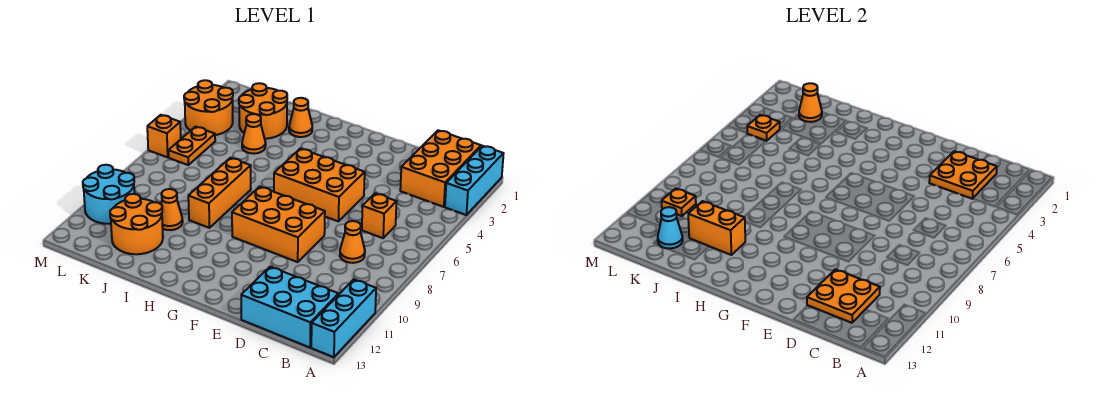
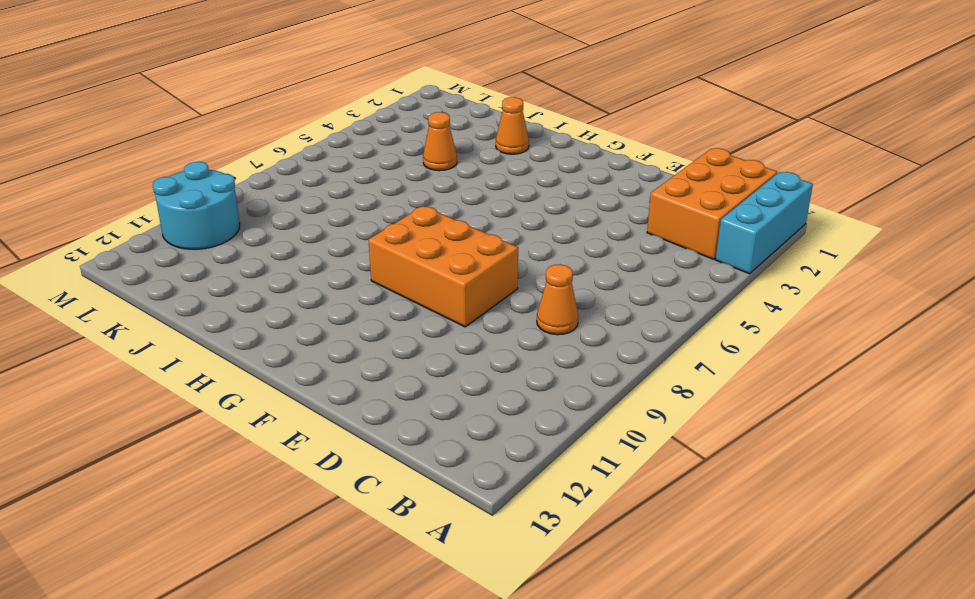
none -> cyan 1x3 brick [311,279,376,357]
none -> cyan 2x3 brick [241,267,339,347]
none -> orange 1x1 brick [362,193,397,238]

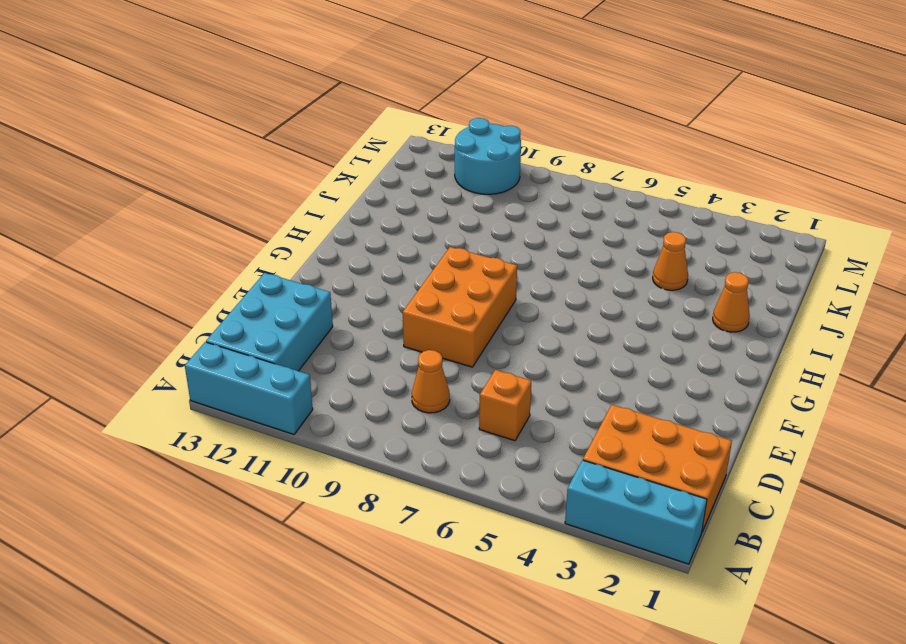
none -> orange 2x3 brick [274,148,365,221]
none -> orange 1x3 brick [188,158,251,228]
none -> orange 2x2 round brick [239,83,287,139]

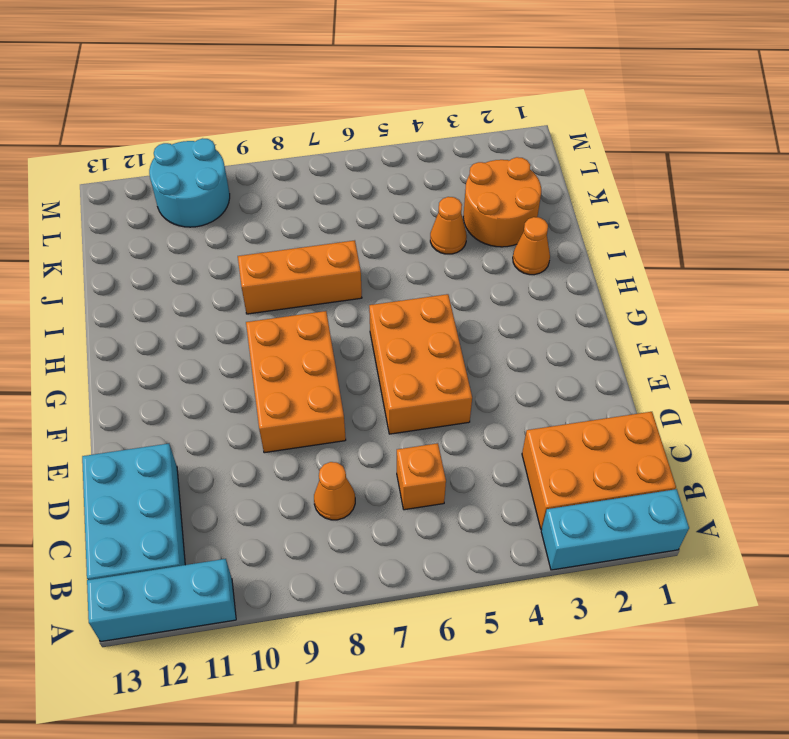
none -> orange 1x1 cone [161,189,183,230]
none -> orange 2x2 round brick [110,194,163,254]
none -> orange 2x2 round brick [184,80,233,135]

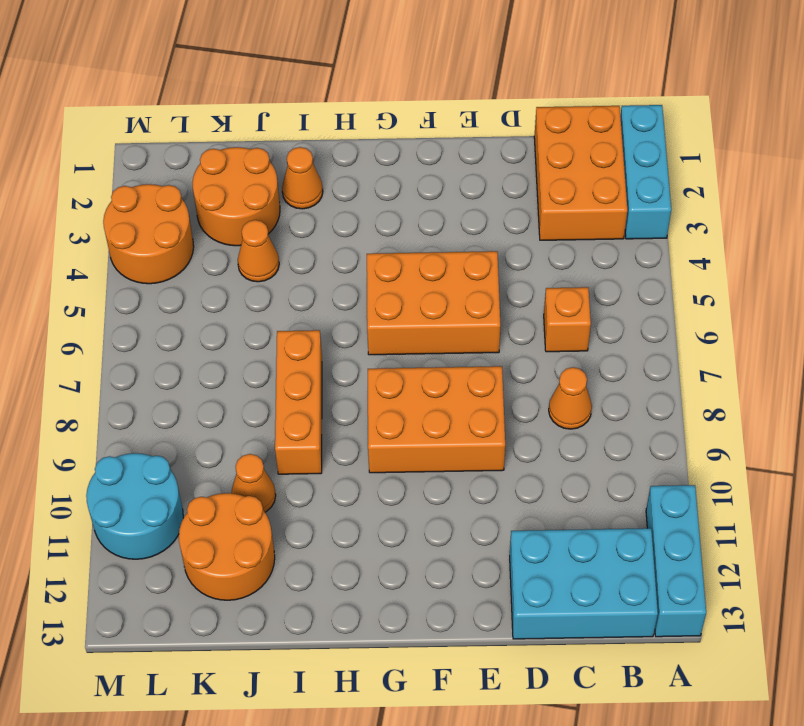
none -> orange 1x2 plate [168,127,215,165]
none -> orange 1x1 brick [147,115,181,157]
none -> orange 2x2 plate [929,151,997,199]

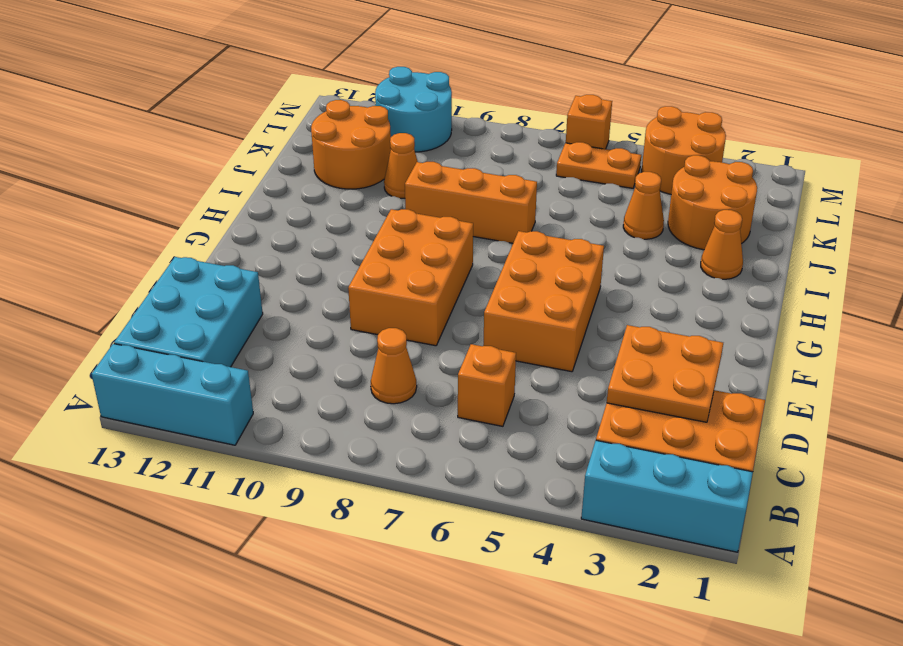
none -> orange 2x2 plate [807,269,880,323]
none -> orange 1x2 brick [688,201,745,255]
none -> orange 1x1 cone [799,83,822,122]

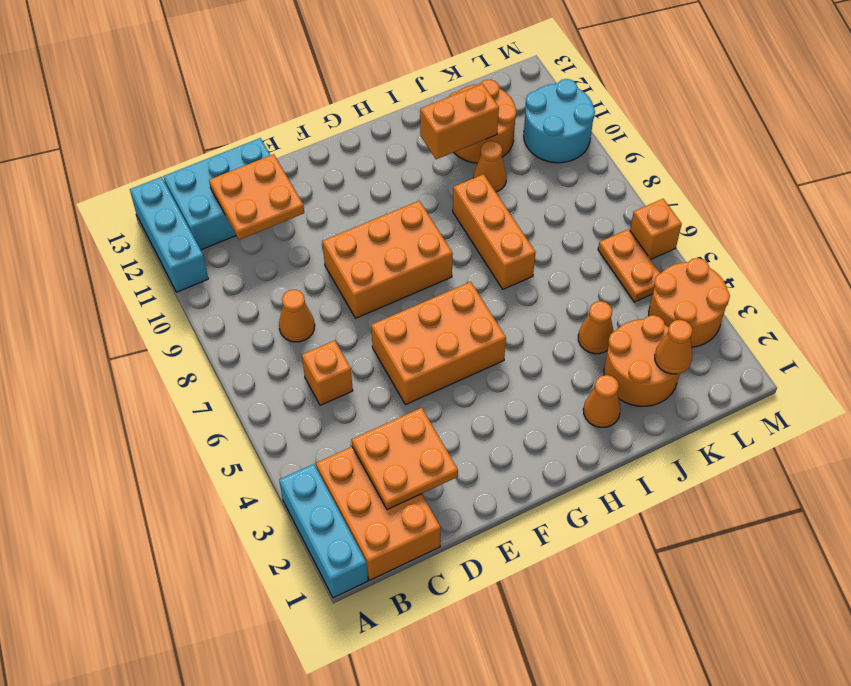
none -> cyan 1x1 cone [658,207,683,248]
none -> orange 1x1 plate [747,115,780,141]
none -> orange 1x1 plate [662,188,696,216]

